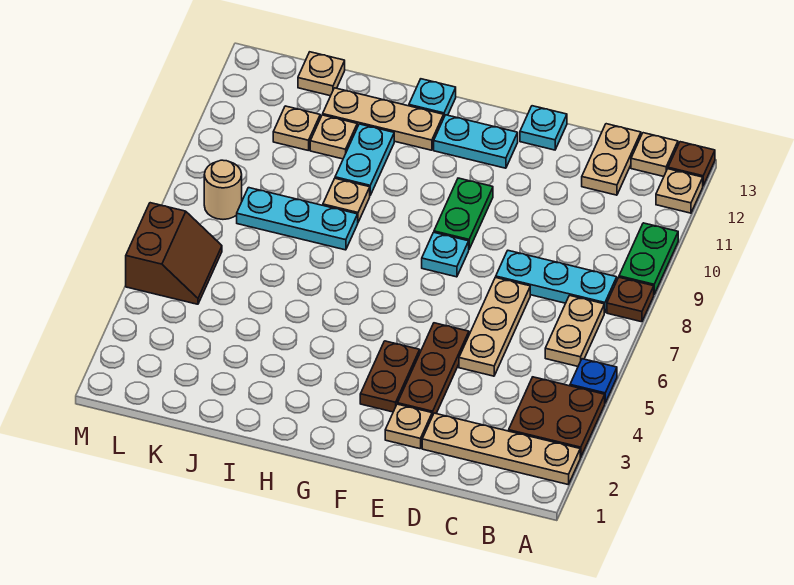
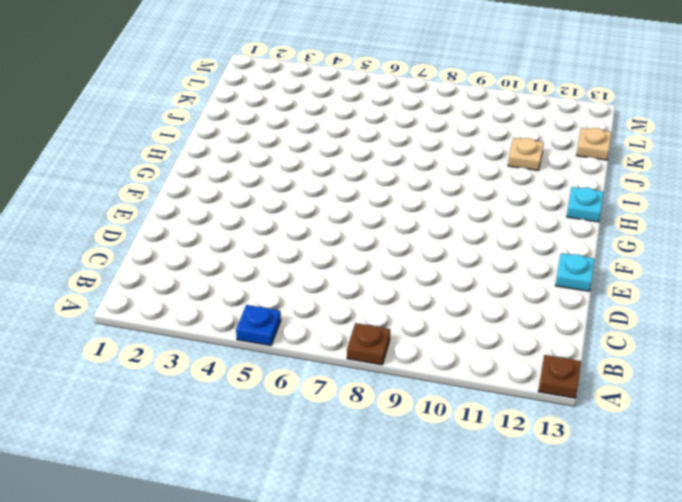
none -> tan 1x4 plate [422,413,580,485]
none -> brown 2x2 plate [509,377,605,457]
none -> green 1x2 plate [619,223,678,294]

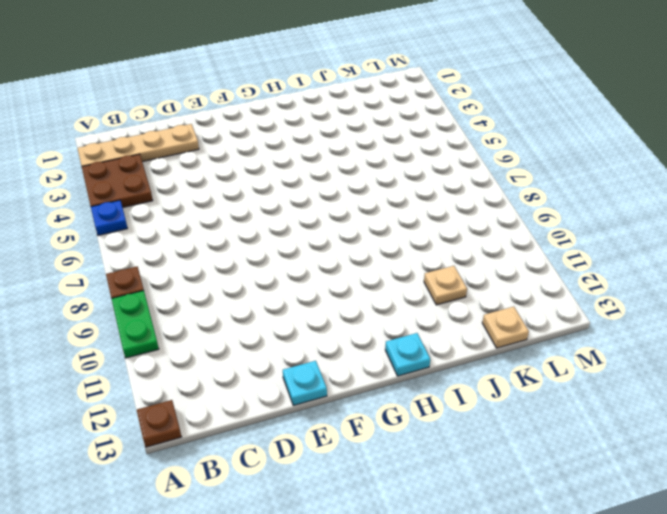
none -> tan 1x1 plate [656,169,703,213]
none -> tan 1x2 plate [545,296,604,366]
none -> cyan 1x3 plate [496,251,617,313]

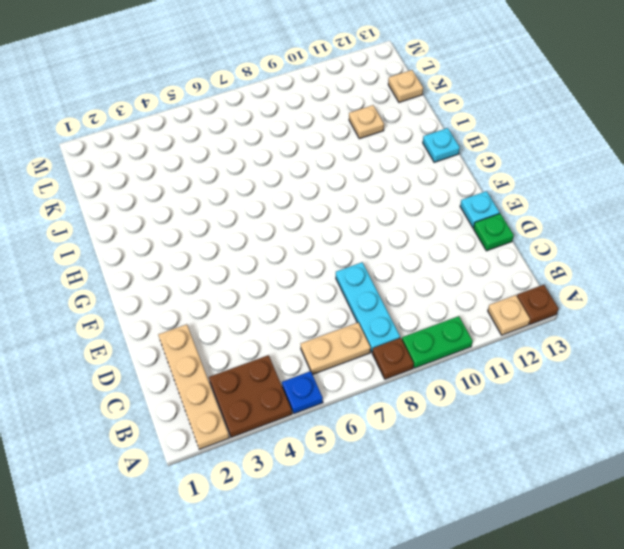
green 1x1 plate [473,214,514,251] -> none
none -> tan 1x1 plate [631,133,678,177]
none -> tan 1x2 plate [582,124,641,195]
none -> tan 1x3 plate [459,277,530,376]

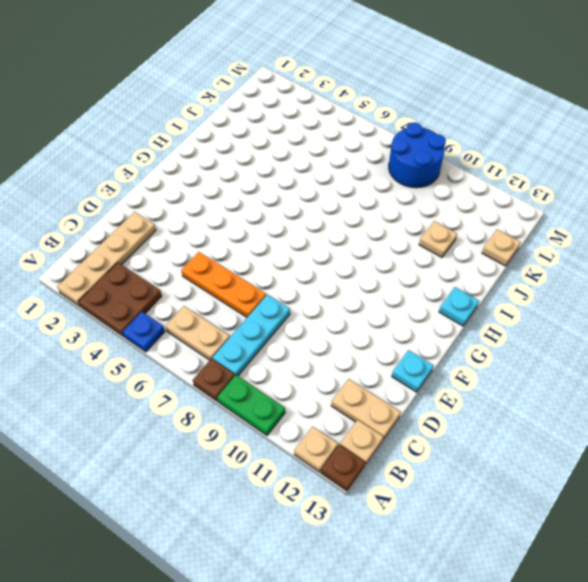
orange 1x3 plate [181,252,266,317] -> tan 1x3 plate [459,277,530,376]
blue 2x2 round brick [389,123,446,188] -> tan 1x1 round brick [204,160,242,219]
none -> tan 1x1 plate [385,404,432,449]
none -> brown 1x3 plate [398,323,469,416]
none -> brown 1x2 plate [360,341,420,412]

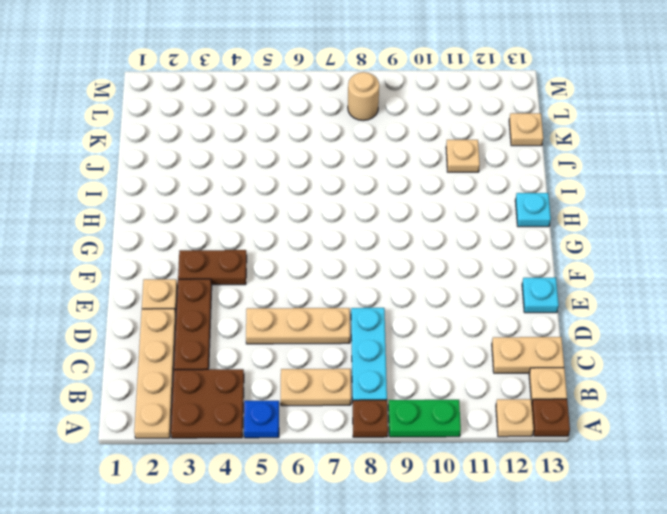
brown 1x3 plate [174,279,212,370] -> brown 1x3 plate turned to [398,323,469,416]
none -> cyan 1x1 plate [422,232,469,277]
none -> green 1x2 plate [434,178,493,249]
none -> cyan 1x2 plate [434,115,518,168]

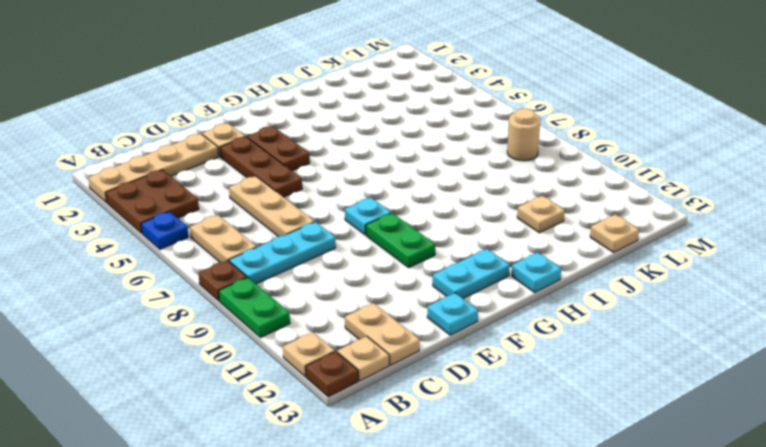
none -> tan 1x3 plate [323,88,444,150]
none -> cyan 1x3 plate [237,188,358,250]
none -> tan 1x1 plate [323,178,370,222]

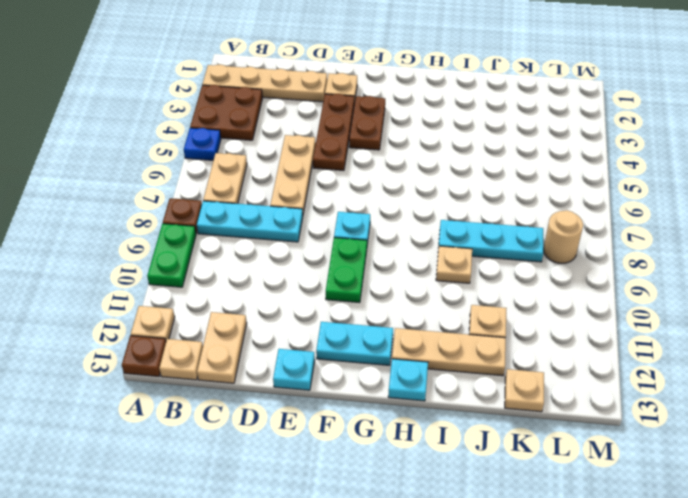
none -> cyan 1x2 plate [335,124,394,195]
none -> tan 1x1 plate [273,106,320,150]
none -> brown 2x2 slope [126,203,222,304]

